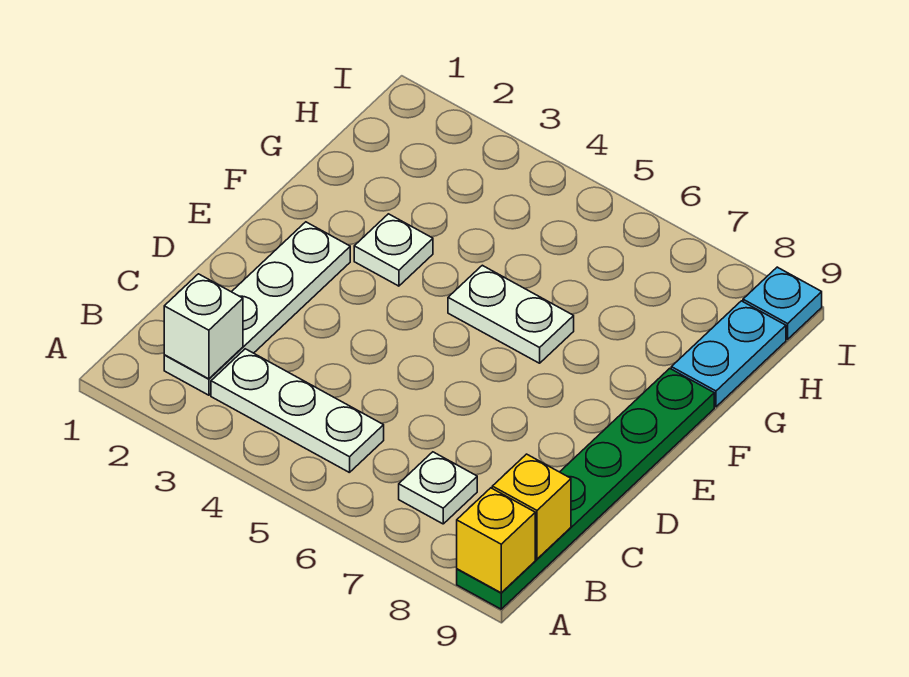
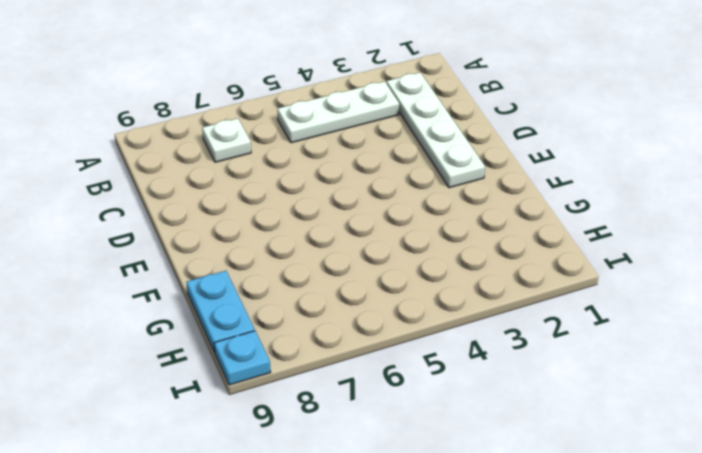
none -> green 1x6 plate [457,368,714,609]
none -> white 1x1 plate [354,214,433,286]

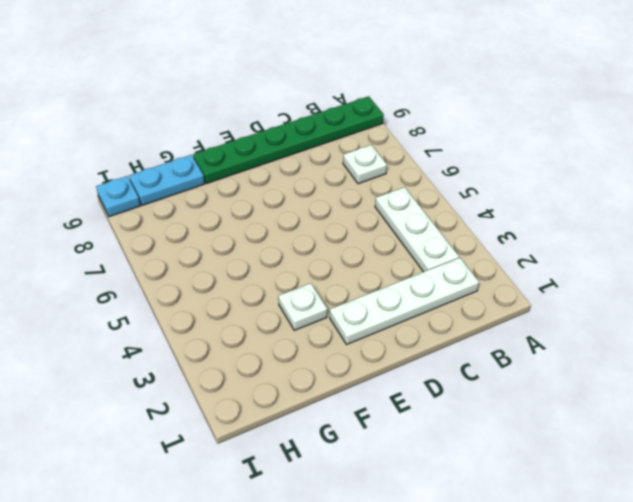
none -> white 1x2 plate [448,265,574,363]
none -> yellow 1x1 brick [457,488,535,593]

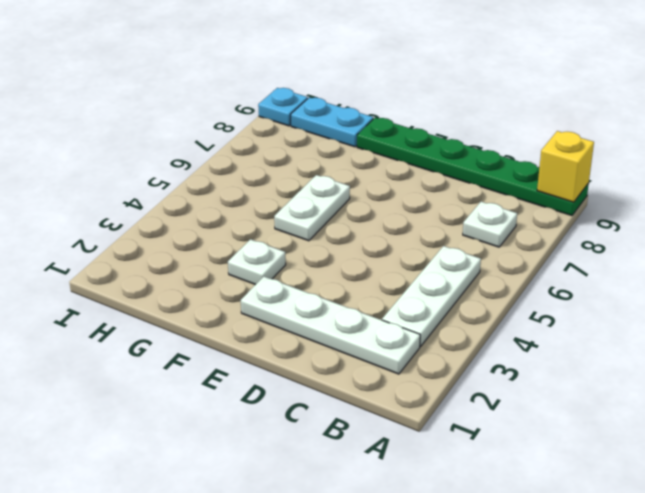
none -> white 1x1 brick [164,274,243,379]
none -> yellow 1x1 brick [492,454,571,559]

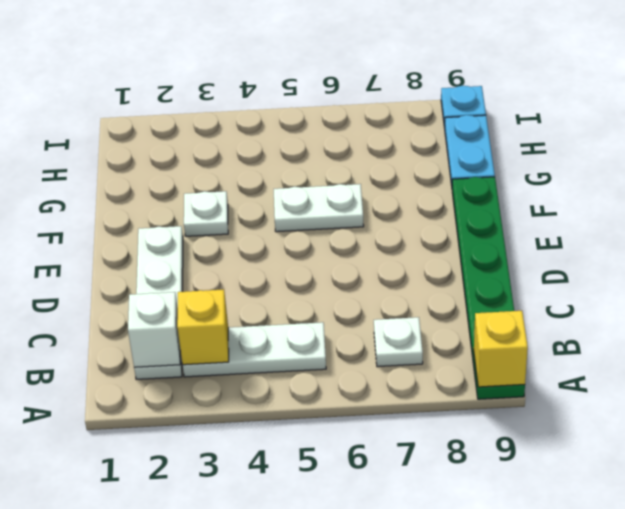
yellow 1x1 brick [177,289,229,365] -> yellow 1x1 brick moved to [492,454,571,559]

